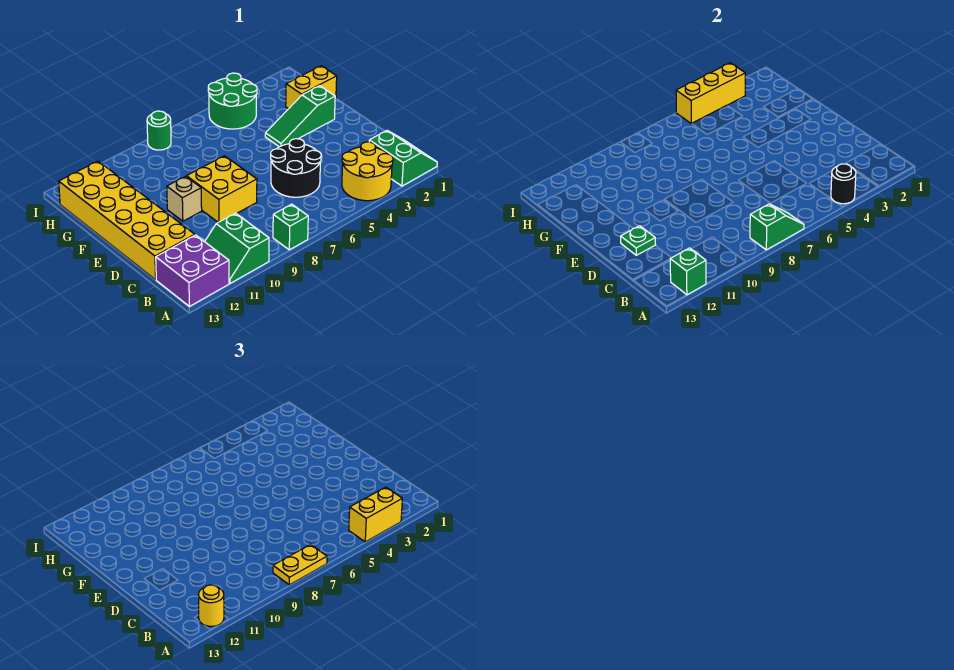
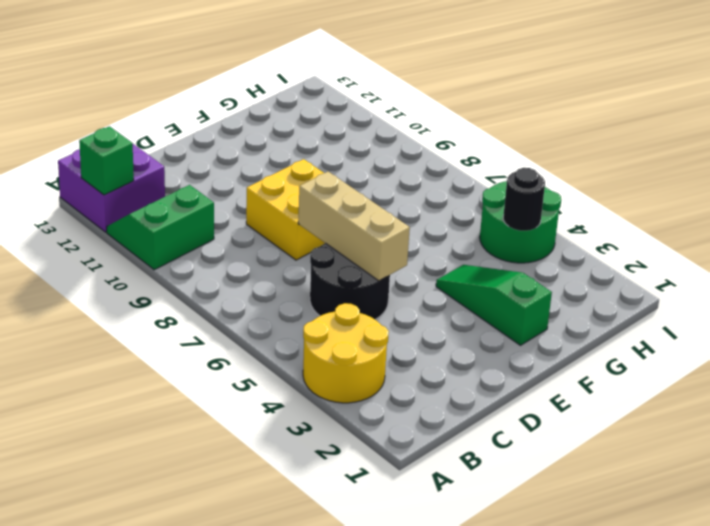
tan 1x3 brick [298,172,410,281] -> none
black 1x1 round brick [503,168,545,231] -> black 1x1 round brick moved to [831,164,856,204]
none -> green 2x2 slope [369,131,437,186]
none -> green 1x1 brick [273,204,308,250]
none -> yellow 2x6 brick [59,161,195,280]

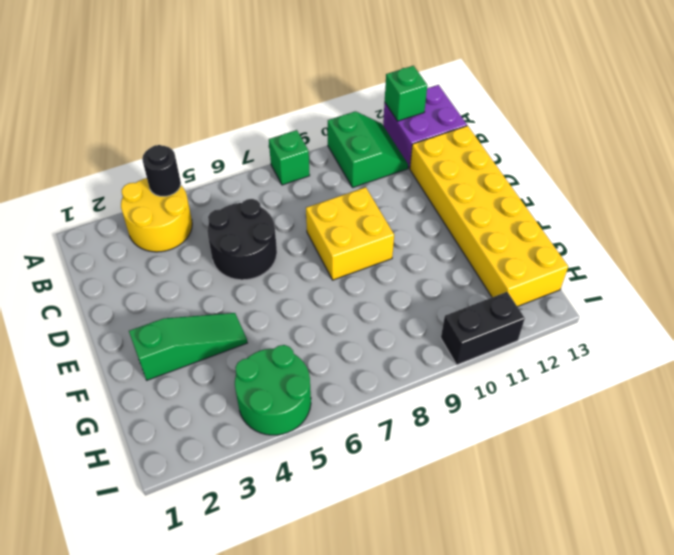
black 1x2 brick [441,292,525,365] -> none
none -> green 2x2 slope [369,131,437,186]
none -> tan 1x1 brick [167,176,202,221]
none -> yellow 1x2 brick [286,66,337,109]

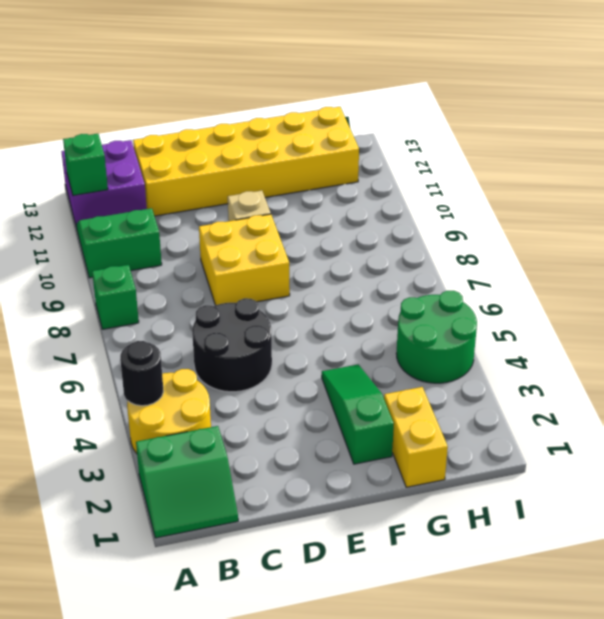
none -> green 1x1 round brick [147,111,171,150]
none -> green 1x2 slope [750,204,804,250]
none -> green 1x1 plate [621,226,655,255]

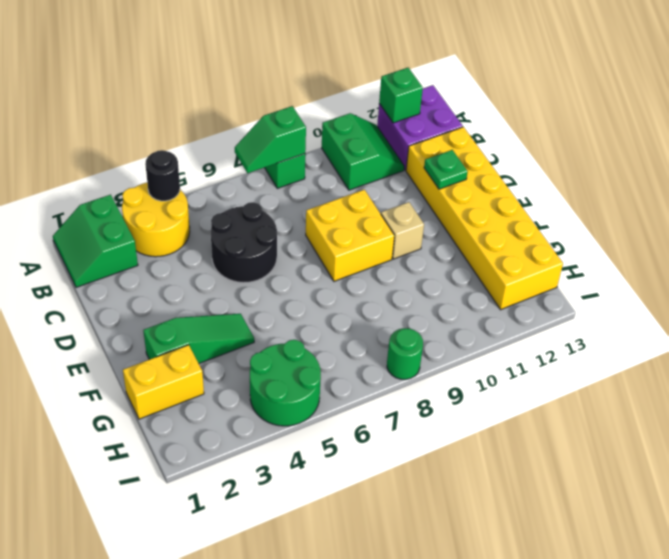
none -> yellow 1x3 brick [676,63,745,124]
none -> yellow 1x2 brick [349,487,402,542]
none -> yellow 1x2 plate [273,545,327,585]

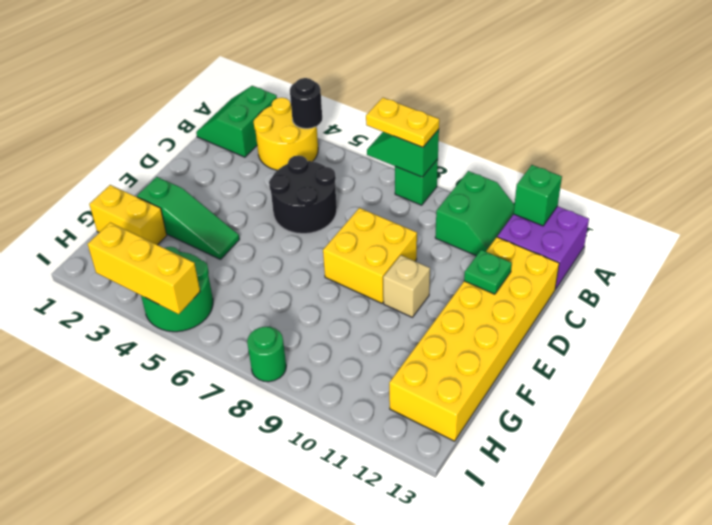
none -> yellow 1x2 brick [349,487,402,542]
none -> yellow 1x1 round brick [198,585,224,626]

